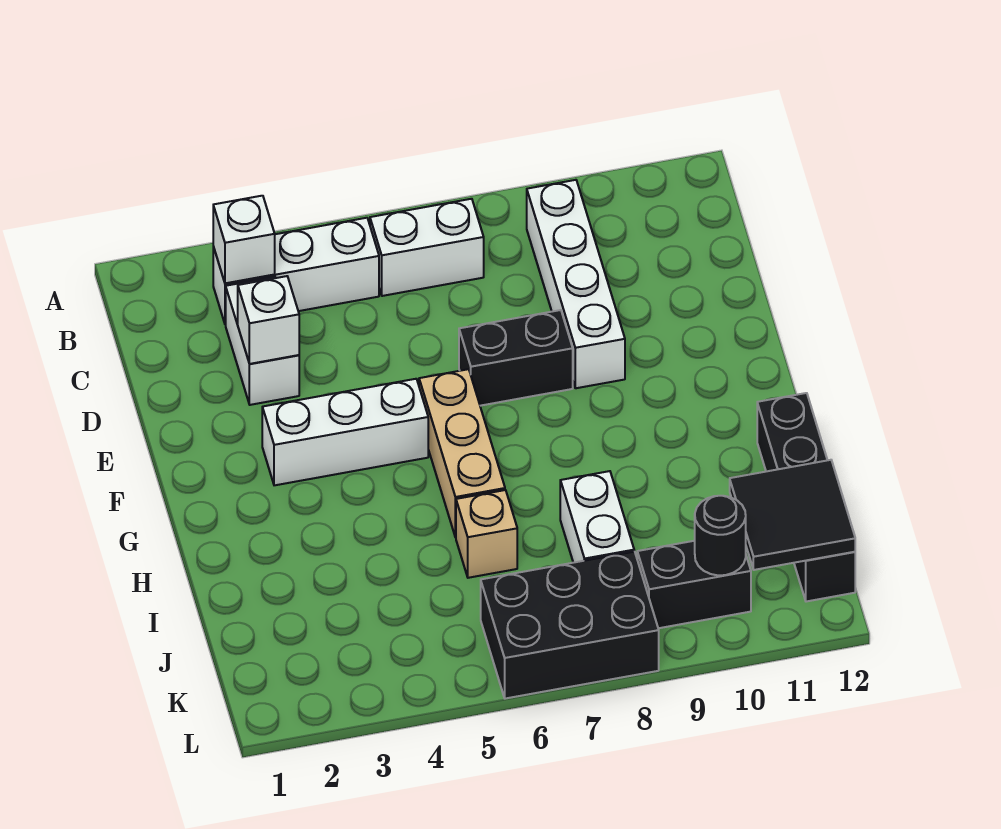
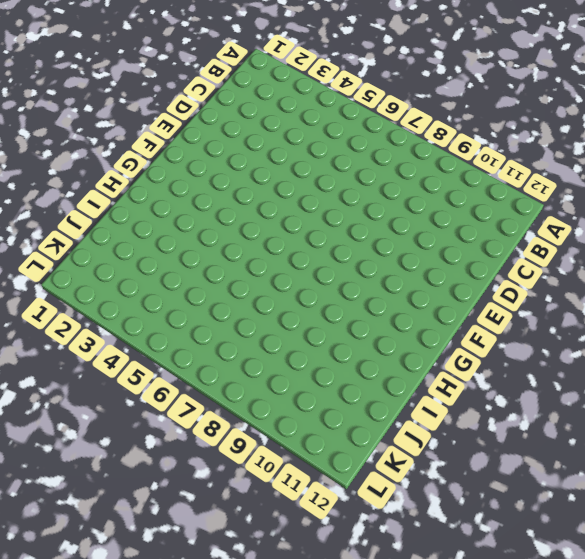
none -> white 1x3 brick [213,218,379,324]
none -> white 1x2 brick [370,199,484,296]
none -> white 1x4 brick [527,180,625,388]

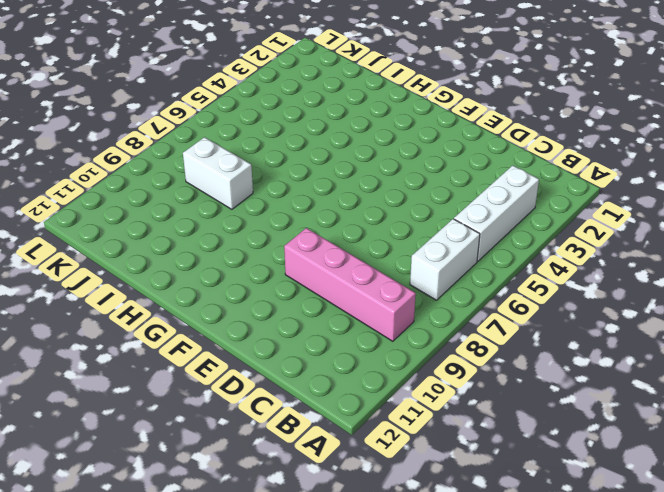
pink 1x4 brick [284,228,416,341] -> white 1x4 brick [527,180,625,388]
none -> white 1x2 brick [226,277,299,405]
none -> black 1x2 brick [459,310,573,406]
none -> white 1x3 brick [262,379,428,485]

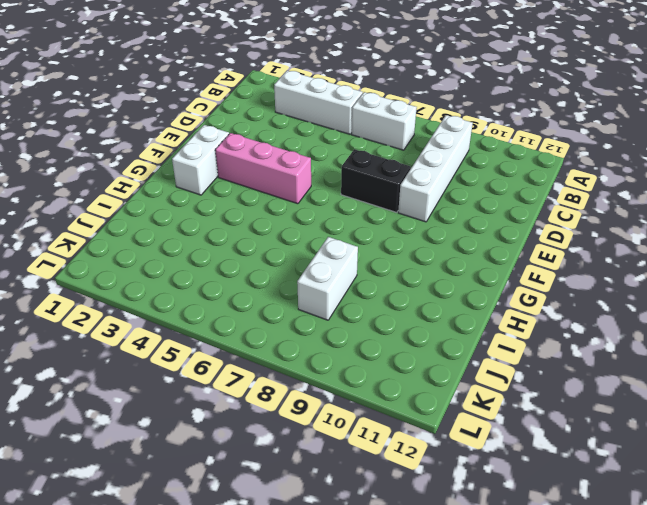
white 1x2 brick [172,125,229,195] -> white 1x2 brick moved to [226,277,299,405]
pink 1x3 brick [215,133,311,204] -> white 1x3 brick [262,379,428,485]
none -> tan 1x3 brick [419,369,505,537]
none -> black 1x4 brick [757,393,855,602]
none -> tan 1x1 brick [456,490,517,578]

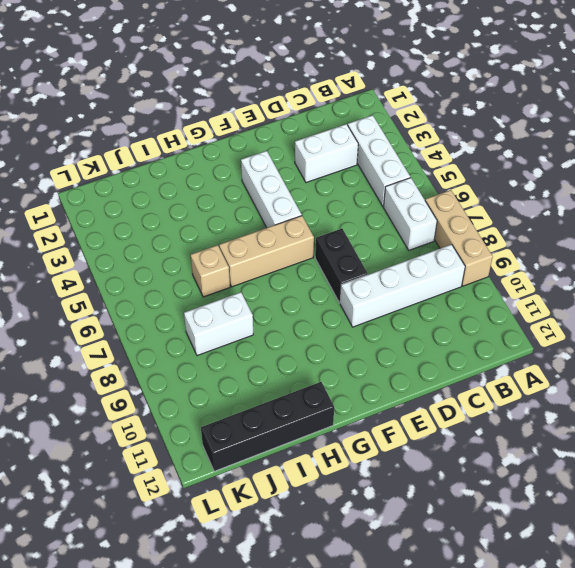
tan 1x3 brick [425,190,493,286] -> none
none -> black 2x3 brick [481,552,659,699]
none -> black 1x2 brick [637,541,751,628]
none -> white 1x1 brick [213,196,275,283]

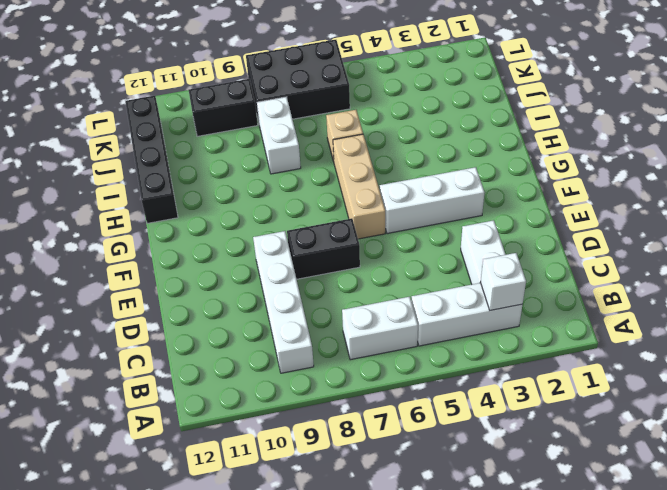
none -> white 1x1 brick [238,276,299,364]
none -> black 2x2 tile [730,460,855,570]
none -> black 1x1 round brick [695,496,746,575]

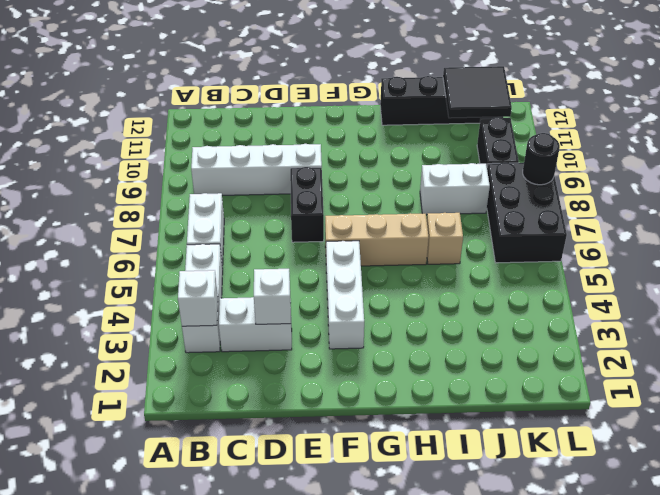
black 1x1 round brick [523,133,560,185] -> black 1x1 round brick moved to [695,496,746,575]

